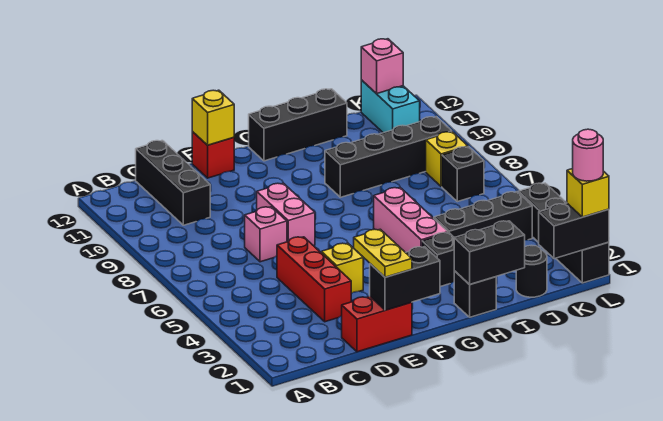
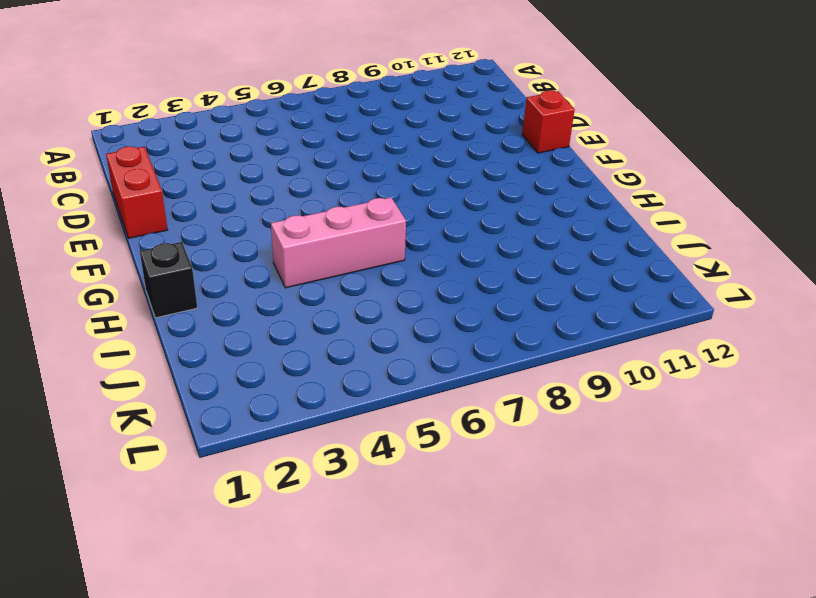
none -> black 1x3 brick [136,141,210,225]
none -> red 1x3 brick [277,237,351,322]
none -> pink 1x1 brick [245,207,287,262]

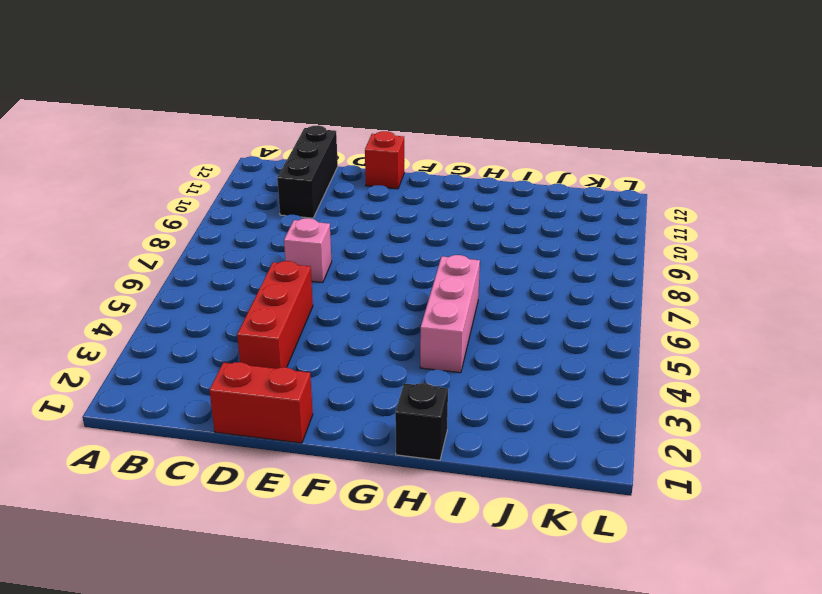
none -> yellow 1x1 brick [321,243,363,293]
none -> pink 1x2 brick [257,183,315,246]
none -> black 1x3 brick [249,89,347,161]

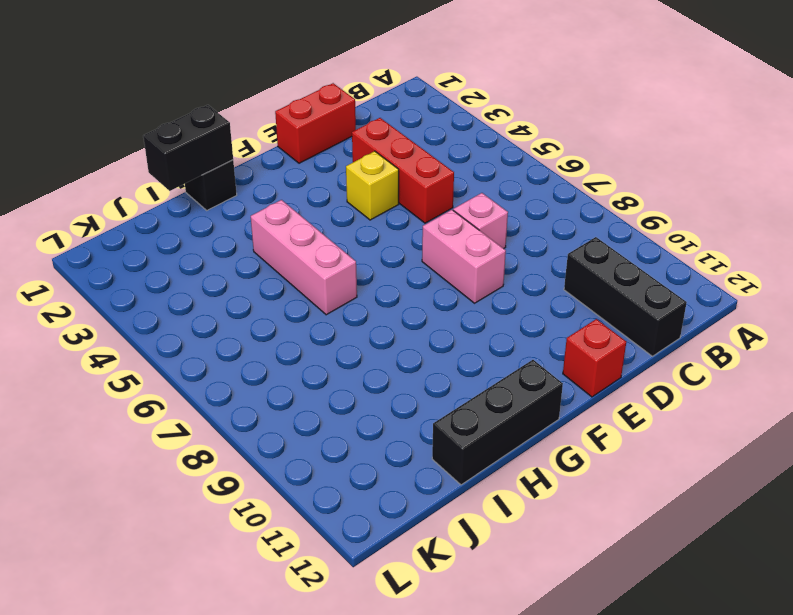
none -> black 1x1 brick [422,233,454,287]
none -> black 1x4 brick [325,117,452,197]
none -> black 1x3 brick [434,192,532,240]

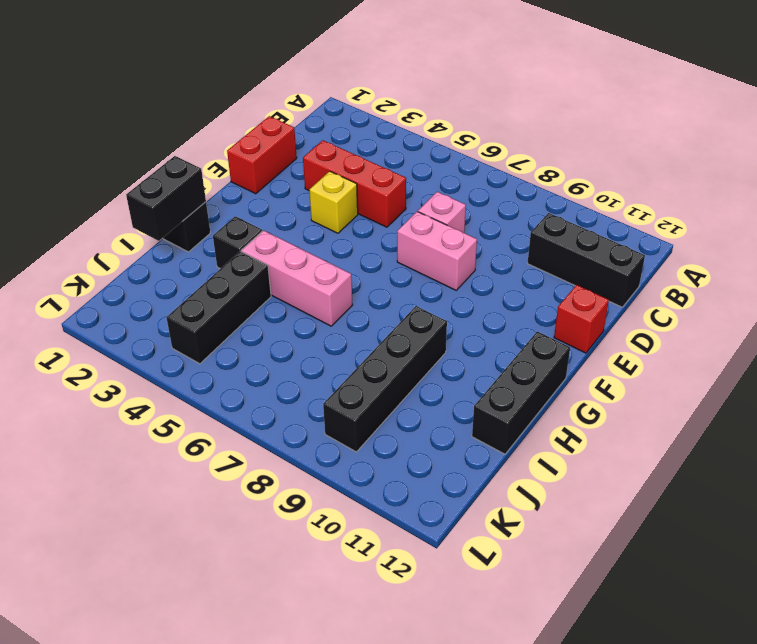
none -> black 1x1 round brick [516,245,547,297]
none -> black 1x1 brick [442,147,484,202]
none -> yellow 1x1 brick [426,132,468,187]

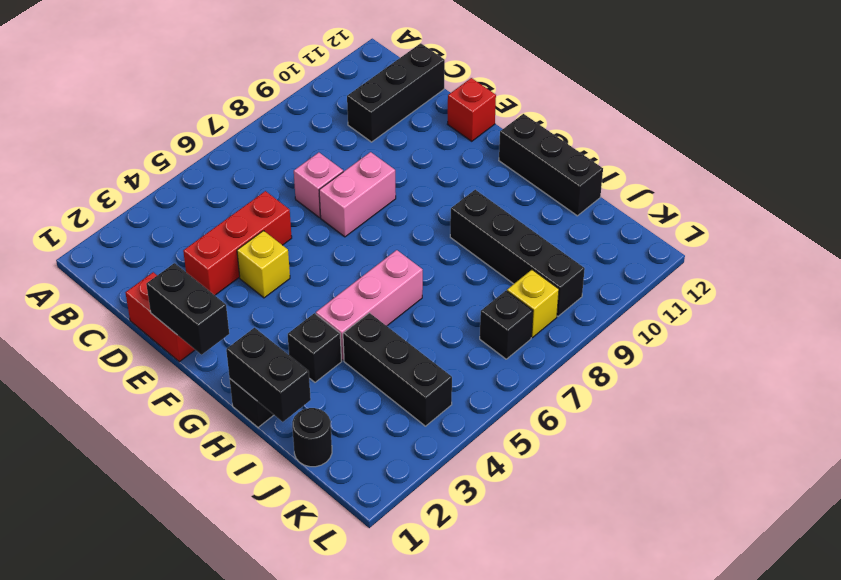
none -> cyan 1x2 brick [361,80,420,133]
none -> black 1x4 brick [518,183,609,283]
none -> yellow 1x1 brick [192,90,234,145]

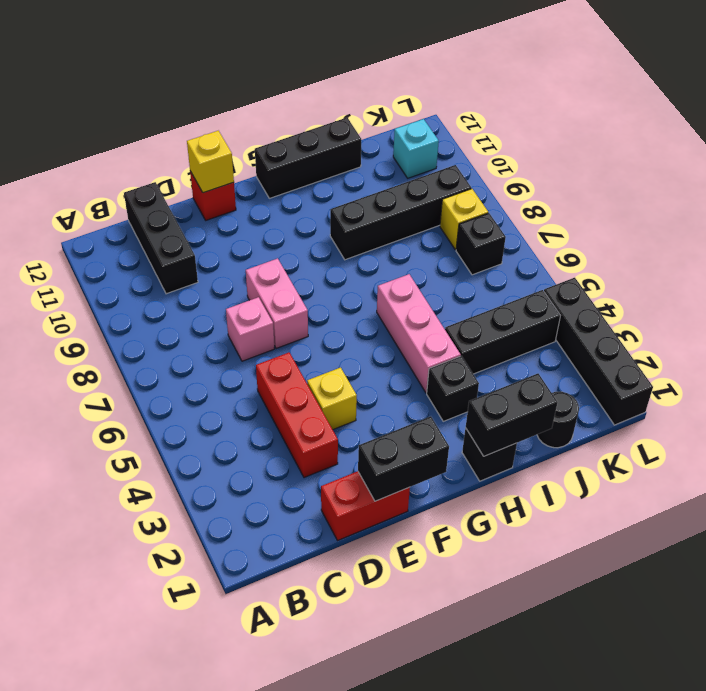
cyan 1x1 brick [393,119,439,178] -> cyan 1x2 brick [361,80,420,133]
none -> black 1x2 brick [539,203,609,259]
none -> pink 1x1 brick [361,39,403,94]
none -> yellow 1x2 plate [354,229,412,277]

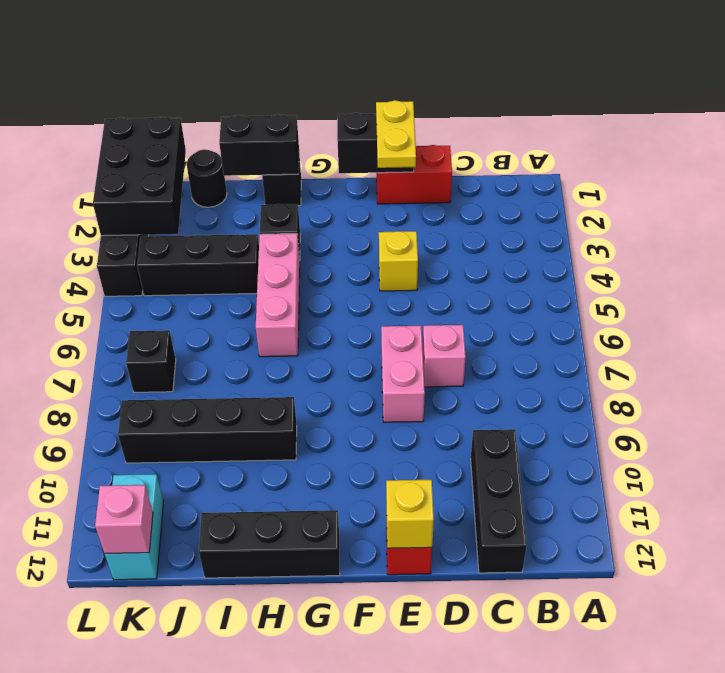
black 2x3 brick [93,117,186,236] -> black 1x2 brick [539,203,609,259]
none -> red 1x3 brick [277,237,351,322]
none -> yellow 1x1 brick [426,132,468,187]
none -> yellow 1x1 brick [567,169,609,217]

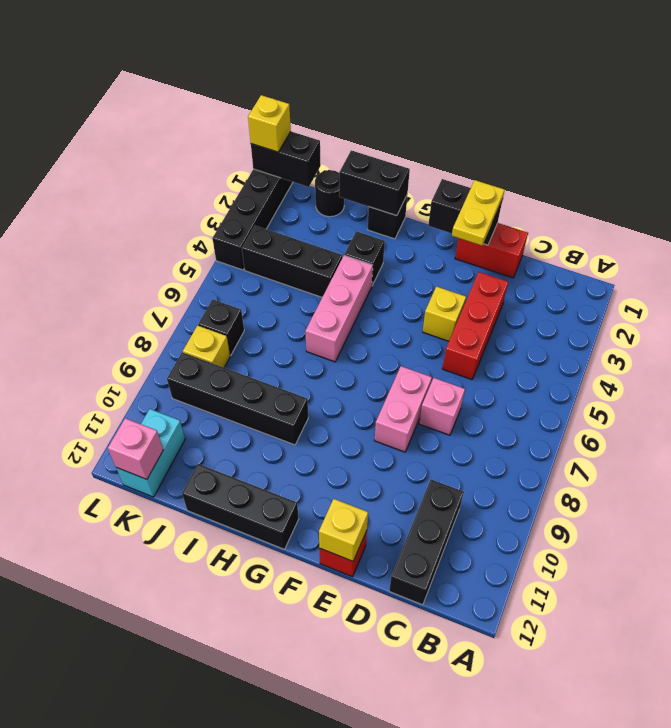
none -> pink 1x1 round brick [573,129,603,181]

